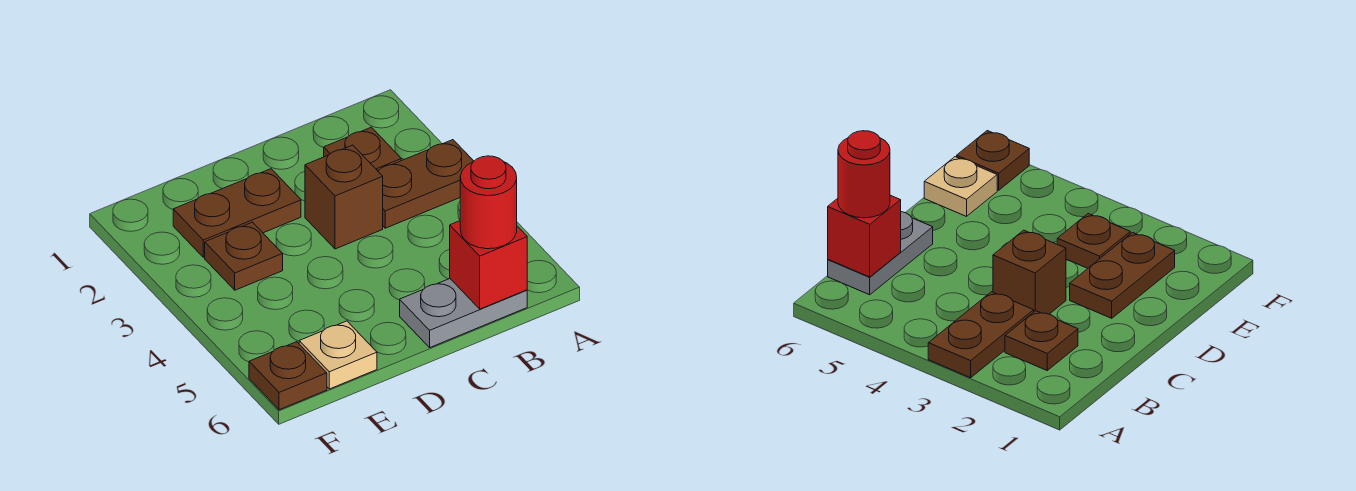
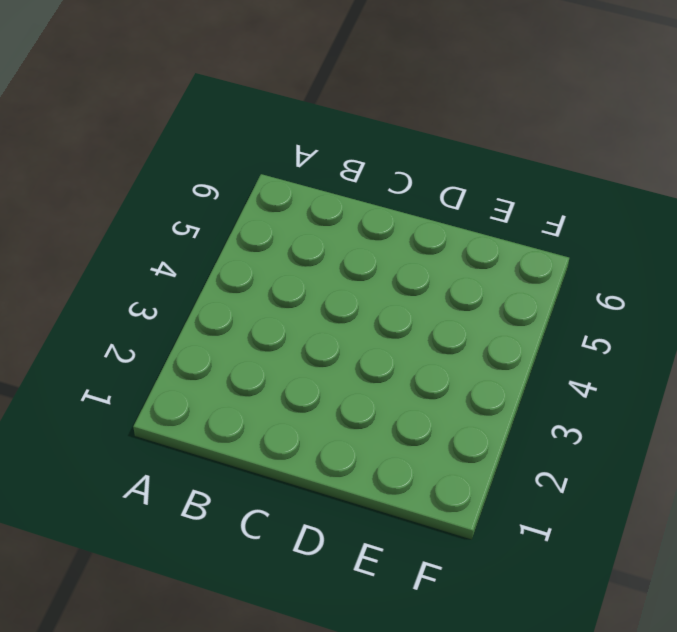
none -> brown 1x2 plate [378,140,474,228]
none -> brown 1x1 plate [324,127,401,171]

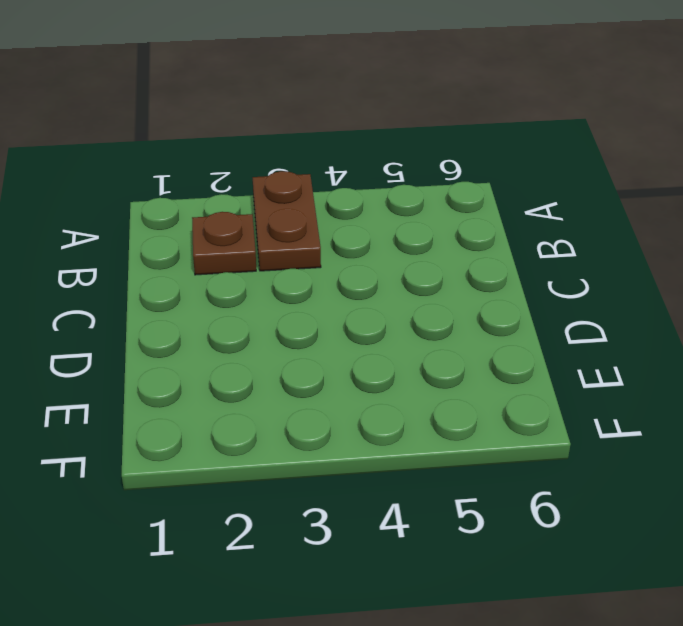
none -> grey 1x2 plate [400,279,527,347]
none -> brown 1x1 brick [305,145,383,249]

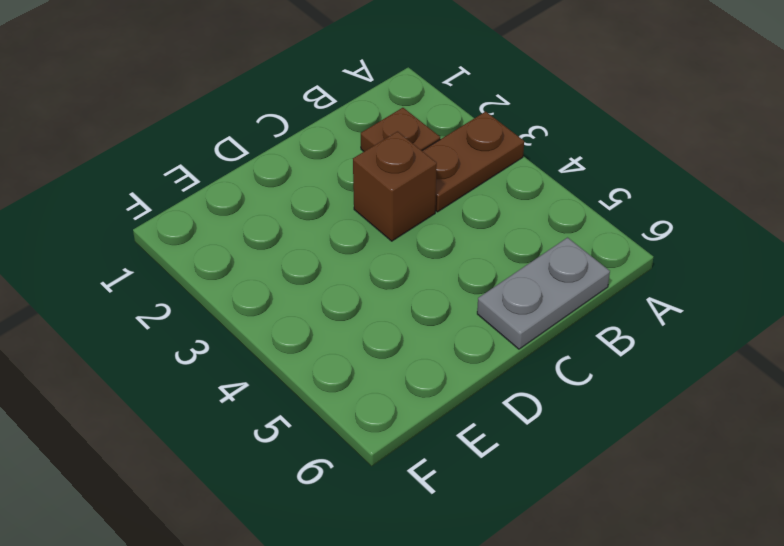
none -> brown 1x2 plate [173,169,301,257]
none -> brown 1x1 plate [205,222,283,290]

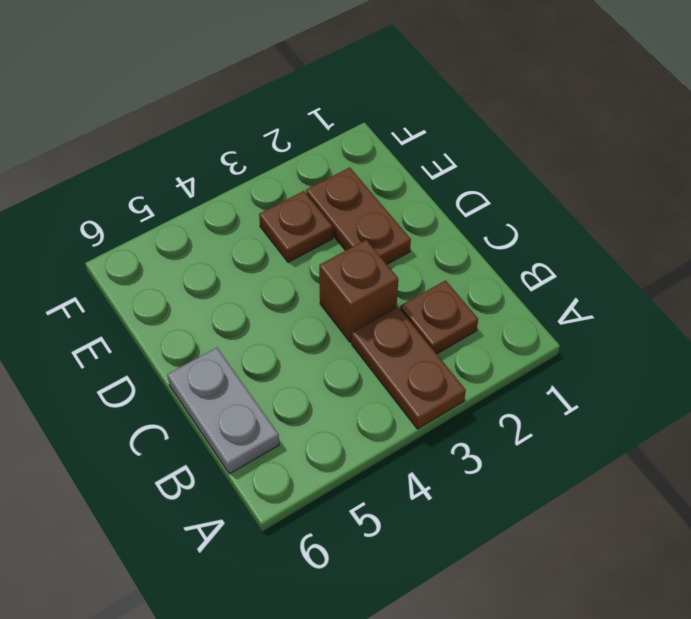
none -> tan 1x1 plate [299,321,377,389]
none -> brown 1x1 plate [249,342,327,410]

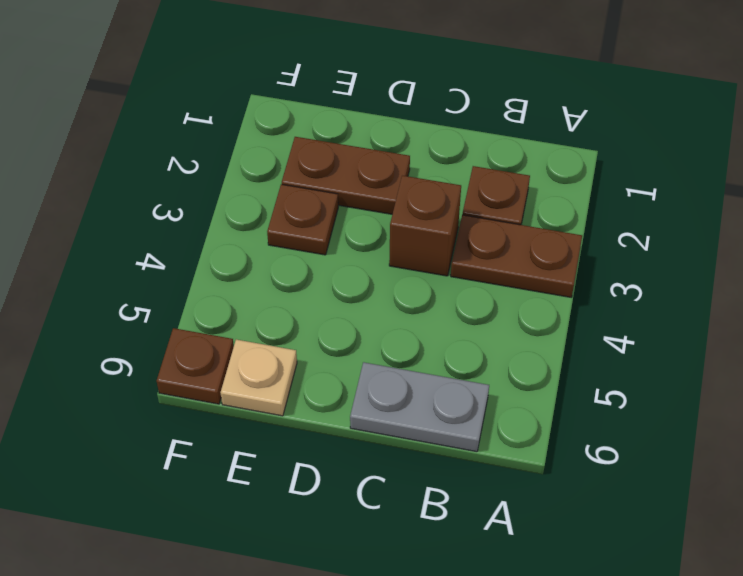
none -> red 1x1 brick [450,221,527,309]
none -> red 1x1 round brick [460,156,517,249]

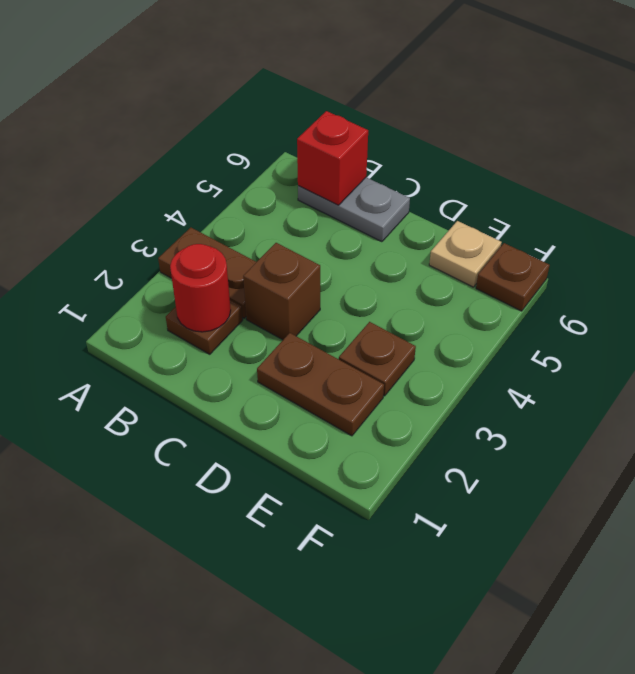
red 1x1 round brick [170,244,231,332] -> red 1x1 round brick moved to [460,156,517,249]

